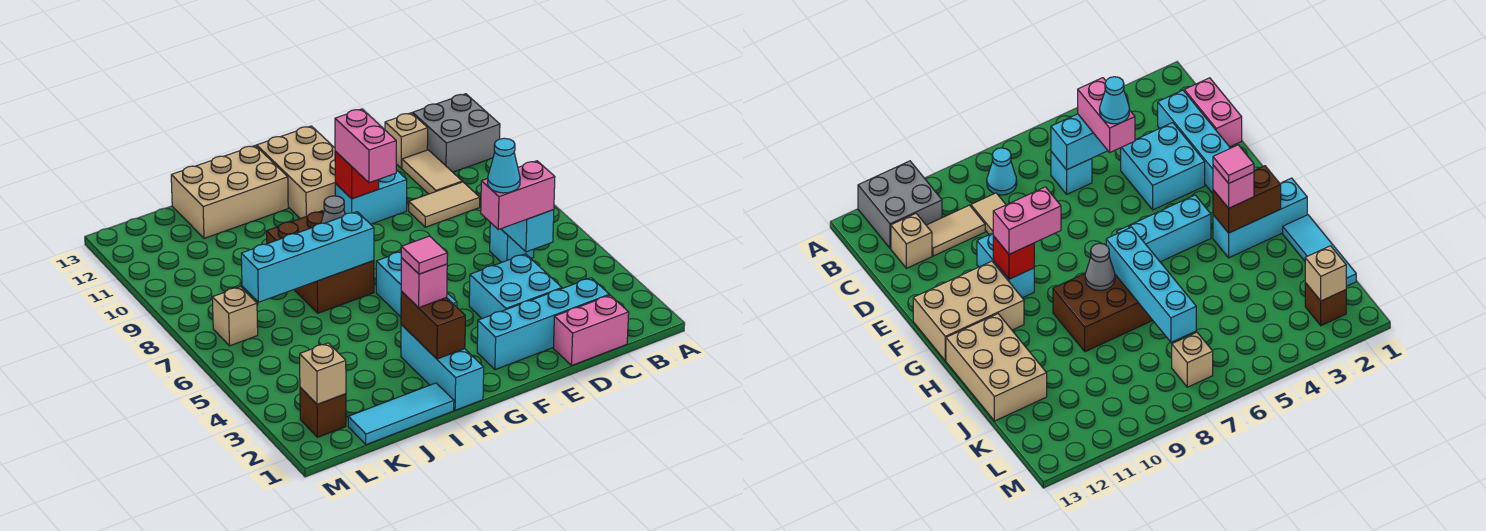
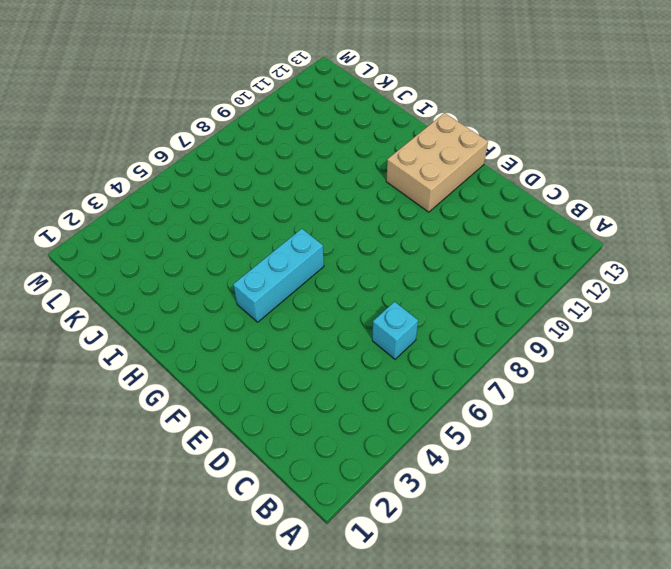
none -> grey 2x2 brick [413,94,500,172]
none -> cyan 1x1 cone [987,148,1017,195]
none -> pink 1x2 brick [553,295,629,365]

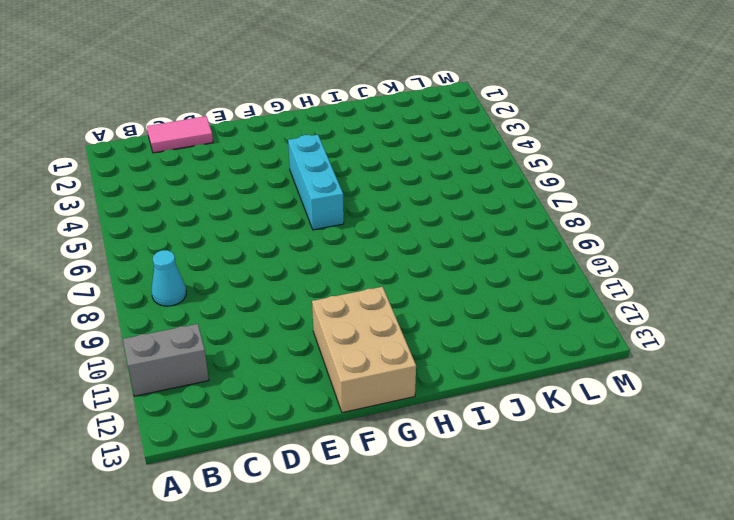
grey 1x2 brick [123,324,209,396] -> grey 2x2 brick [413,94,500,172]
pink 1x2 tile [147,116,213,153] -> pink 1x2 brick [553,295,629,365]
none -> cyan 1x4 brick [477,278,609,370]
none -> cyan 1x1 brick [490,223,534,262]
none -> tan 1x2 tile [409,182,480,227]

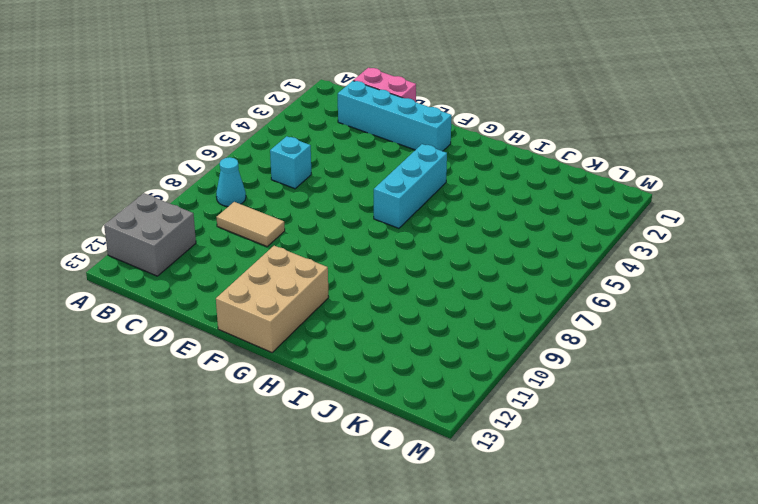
none -> tan 1x2 tile [402,150,462,194]
none -> tan 1x1 brick [385,113,428,168]
none -> cyan 2x2 brick [469,254,562,318]

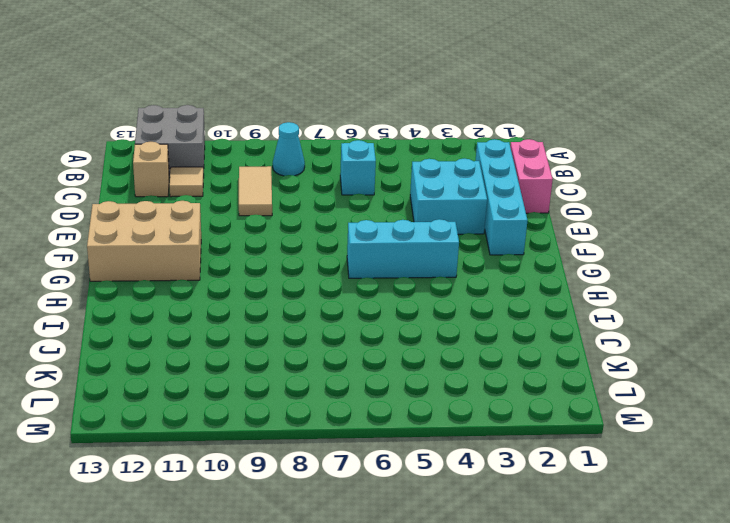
tan 1x1 tile [169,167,203,197] -> tan 1x2 tile [402,150,462,194]
none -> cyan 1x2 brick [335,170,407,224]
none -> cyan 1x3 brick [401,325,484,410]
none -> brown 2x3 brick [266,211,374,313]

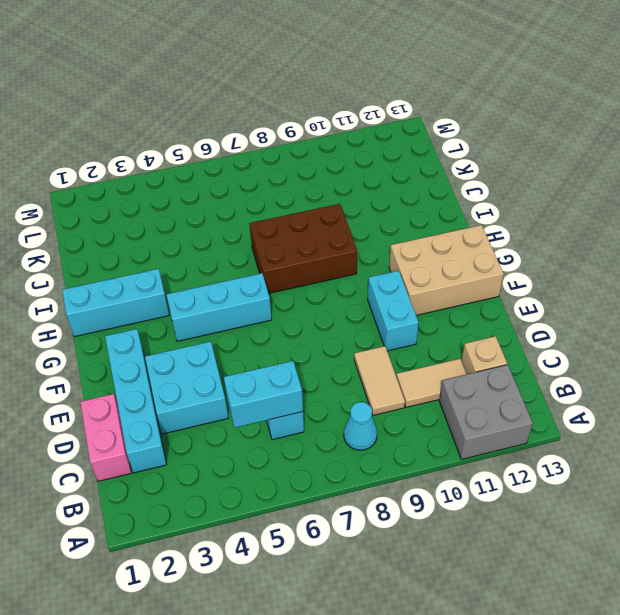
none -> tan 2x3 brick [171,146,288,238]
none -> cyan 1x3 tile [348,383,454,445]
none -> brown 1x1 brick [300,387,346,437]

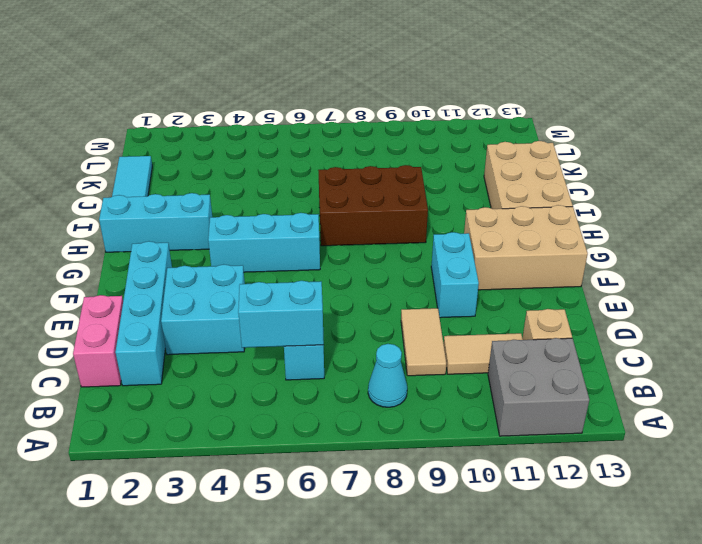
none -> brown 1x1 brick [300,387,346,437]
none -> tan 1x1 brick [212,287,258,346]
none -> red 1x1 brick [335,151,379,199]

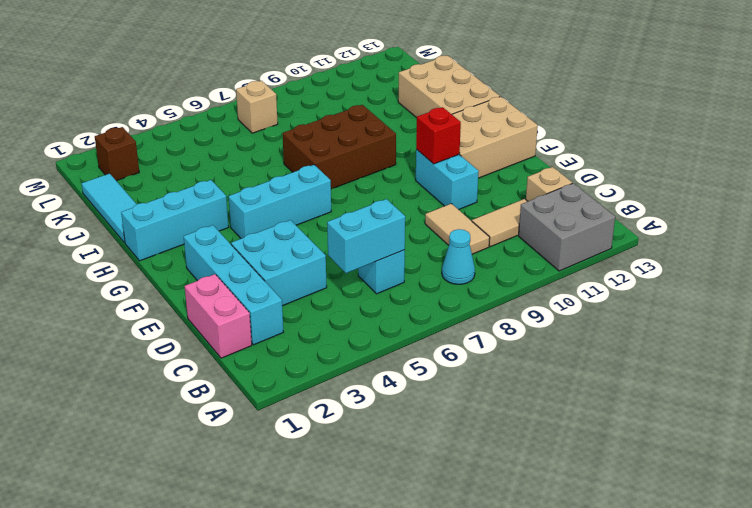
none -> brown 1x2 brick [401,291,465,359]
none -> cyan 1x4 brick [241,212,374,302]
none -> grey 1x1 cone [321,196,345,223]

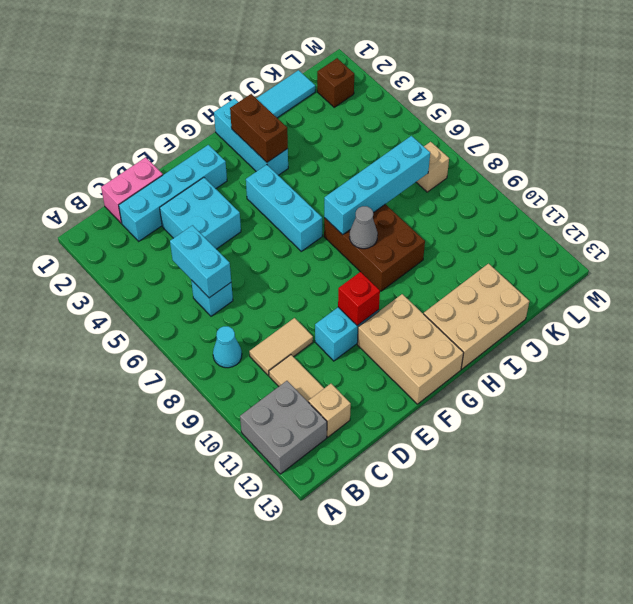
none -> tan 1x1 brick [300,343,346,404]
none -> pink 1x2 brick [481,161,555,230]
none -> pink 1x2 brick [335,109,396,183]

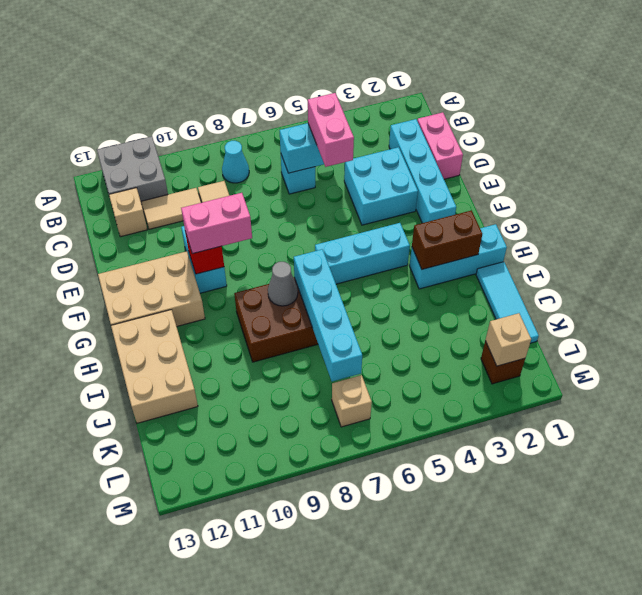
none -> pink 1x1 brick [401,258,447,308]
none -> cyan 1x1 cone [488,138,520,193]
none -> pink 1x1 tile [401,236,447,274]

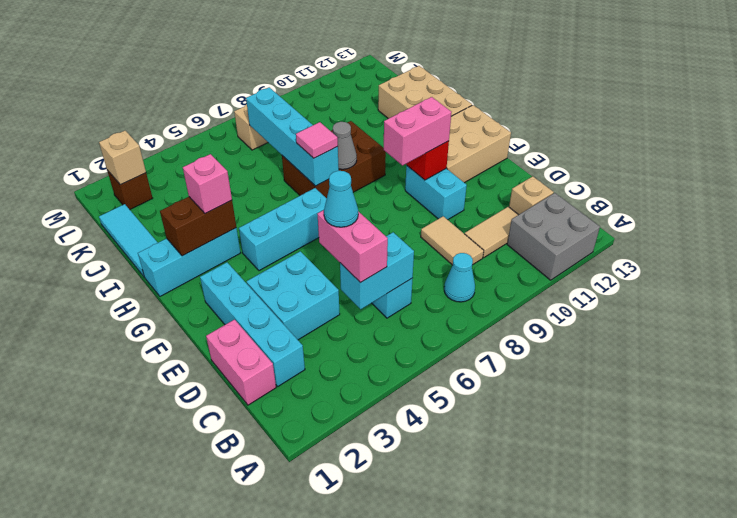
pink 1x1 tile [296,122,338,158] -> pink 1x1 tile moved to [401,236,447,274]

